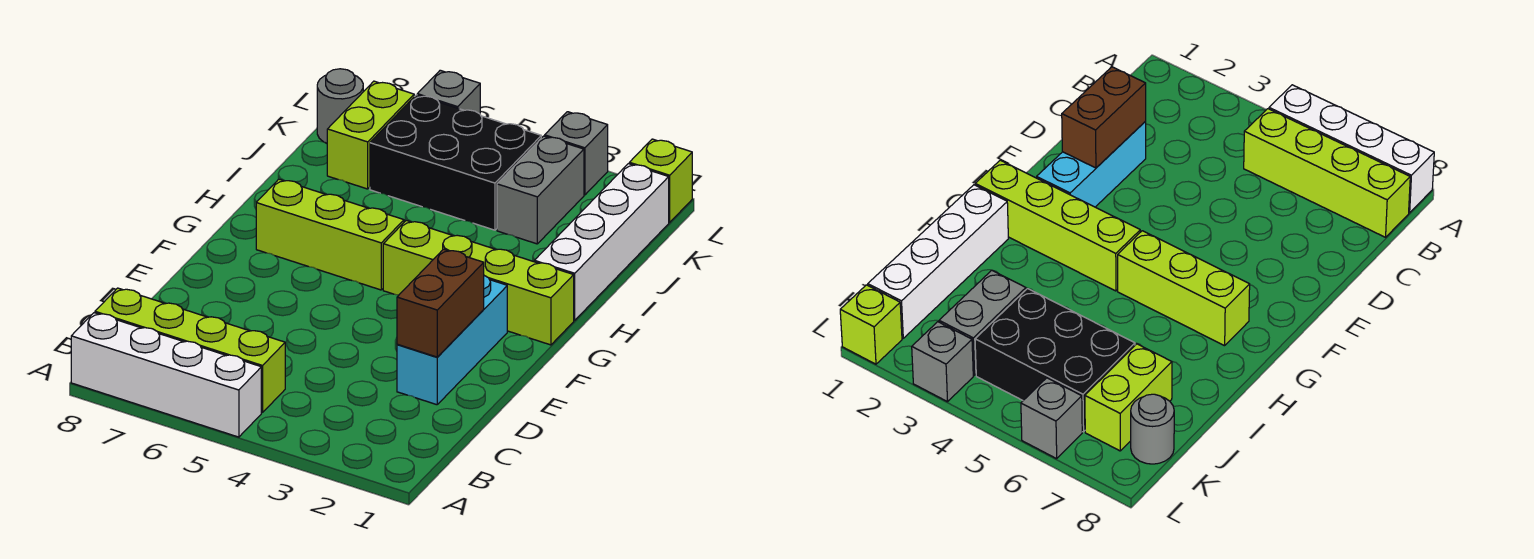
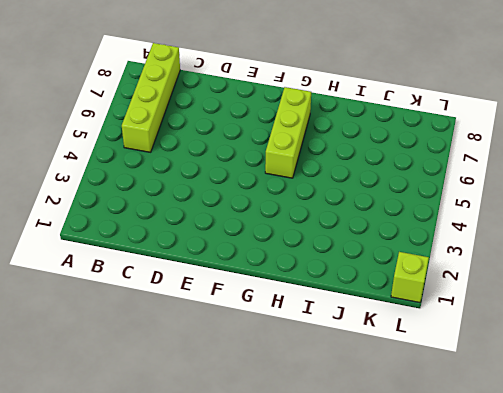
none -> white 1x4 brick [71,313,261,437]
none -> cyan 1x3 brick [397,276,507,405]
none -> lime 1x4 brick [383,221,574,345]

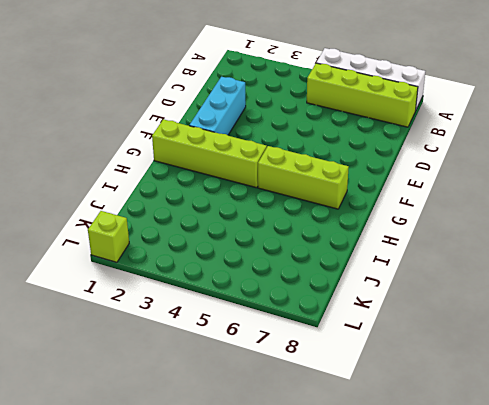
none -> white 1x4 brick [534,164,669,320]
none -> grey 1x2 brick [497,136,584,244]
none -> black 2x3 brick [370,95,541,230]

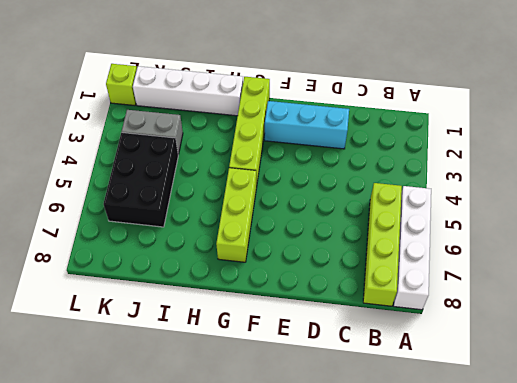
none -> lime 1x2 brick [327,81,414,189]
none -> grey 1x1 round brick [317,69,363,143]
none -> grey 1x1 brick [545,112,608,195]

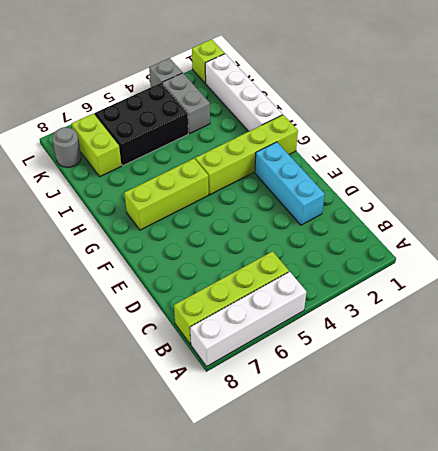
none -> grey 1x1 brick [417,70,480,114]
none -> brown 1x2 brick [397,249,484,357]

